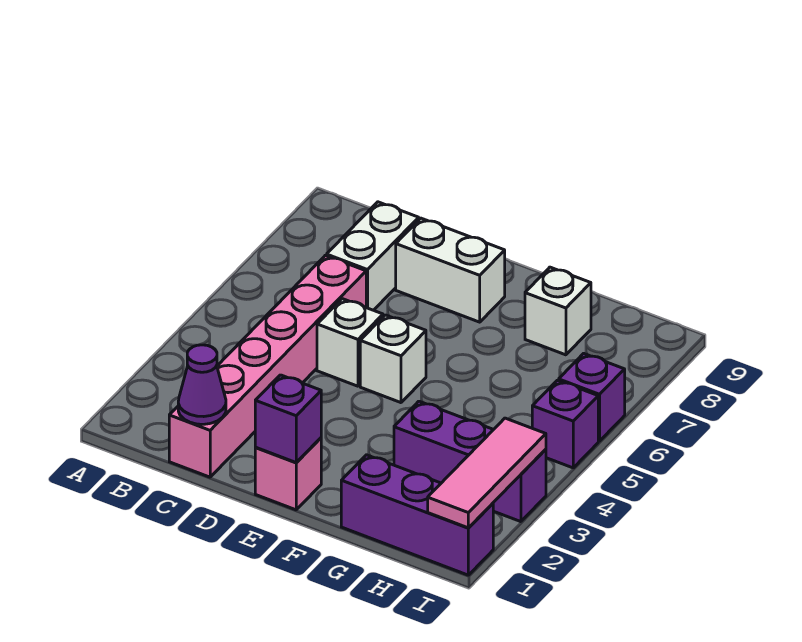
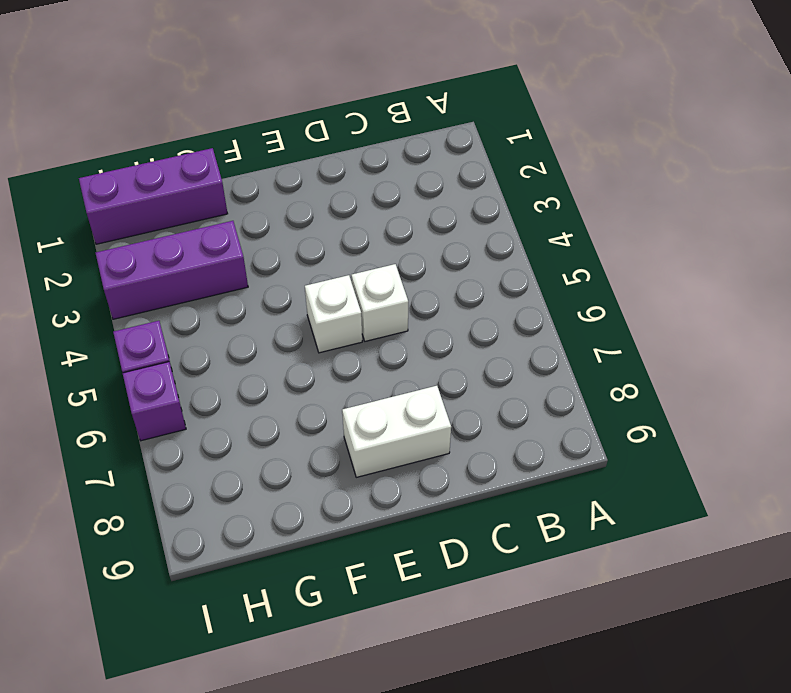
none -> pink 1x6 brick [169,255,366,477]
none -> white 1x2 brick [327,202,419,310]
none -> pink 1x1 brick [255,438,321,510]

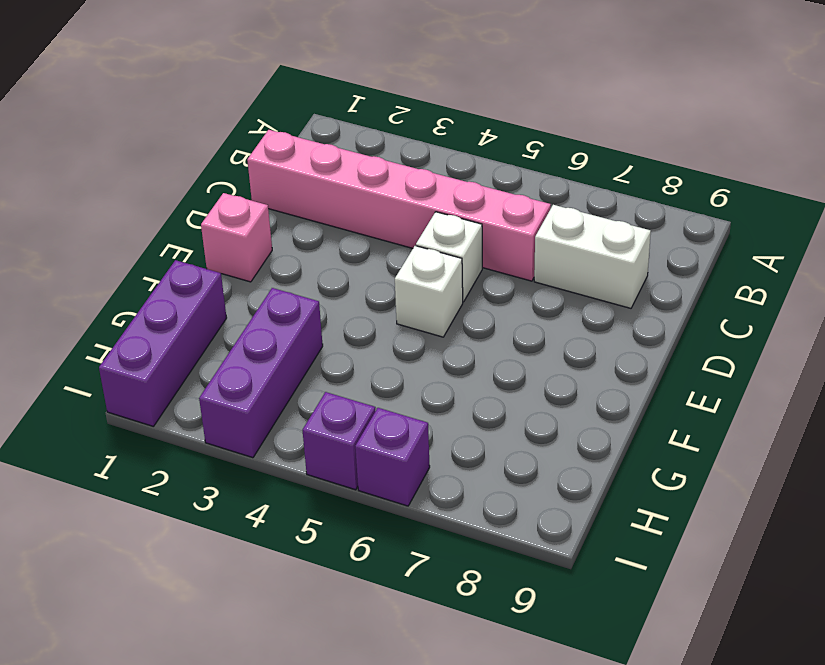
none -> white 1x2 brick [396,218,505,322]
none -> white 1x1 brick [525,267,591,355]
none -> purple 1x1 cone [178,345,226,424]

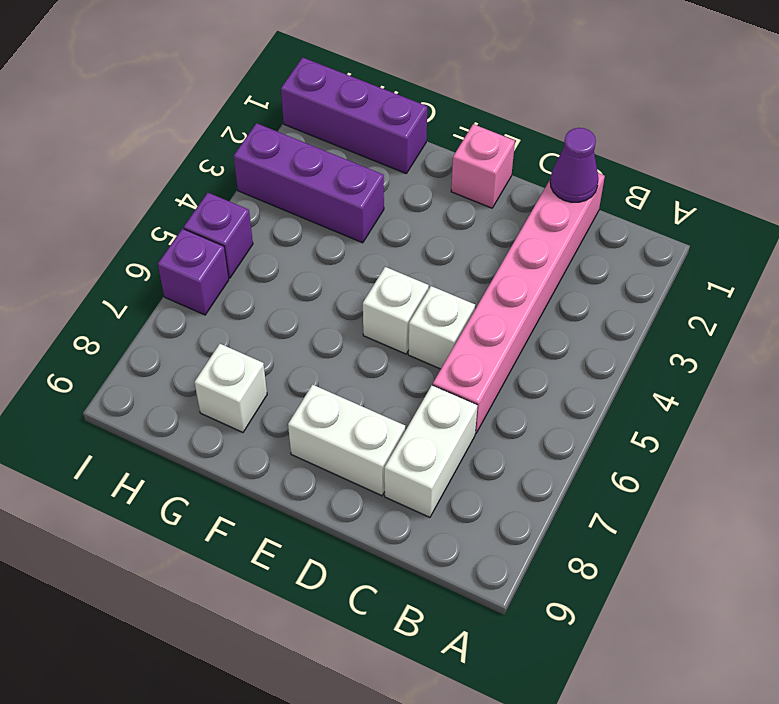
none -> purple 1x1 brick [255,375,321,463]
none -> pink 1x3 tile [428,418,546,528]

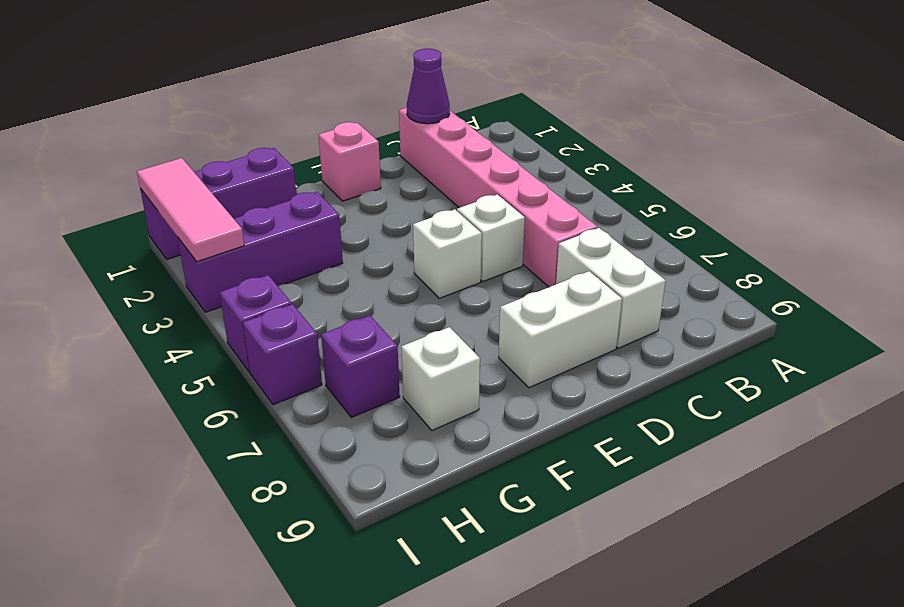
purple 1x1 brick [321,316,400,417] -> purple 1x1 brick moved to [255,375,321,463]

